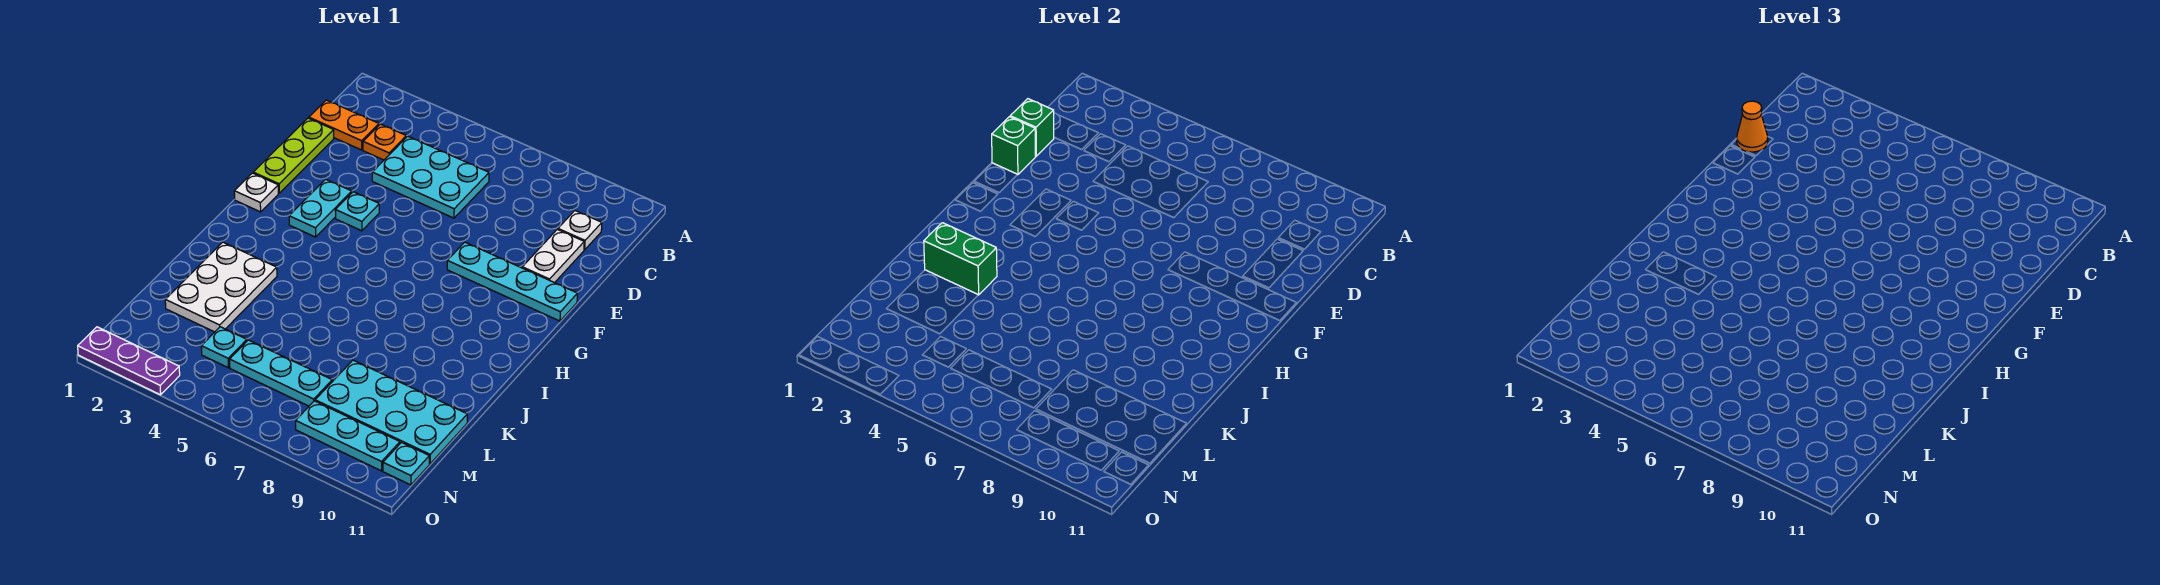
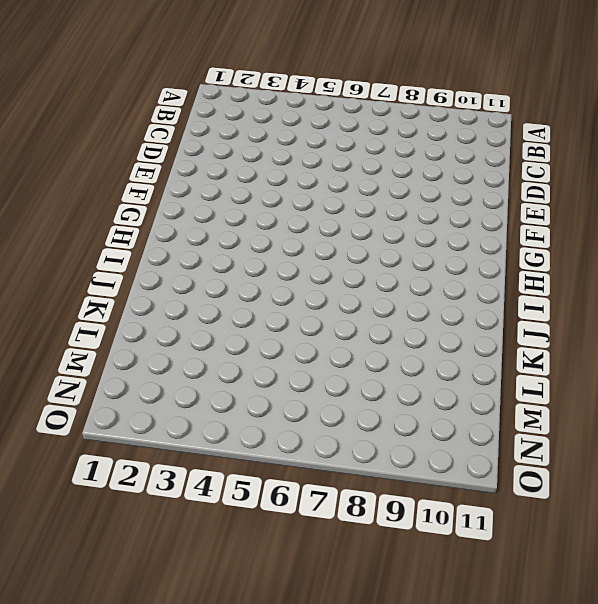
none -> orange 1x2 plate [309,100,379,150]
none -> orange 1x1 plate [363,124,406,160]
none -> cyan 2x3 plate [372,136,489,218]

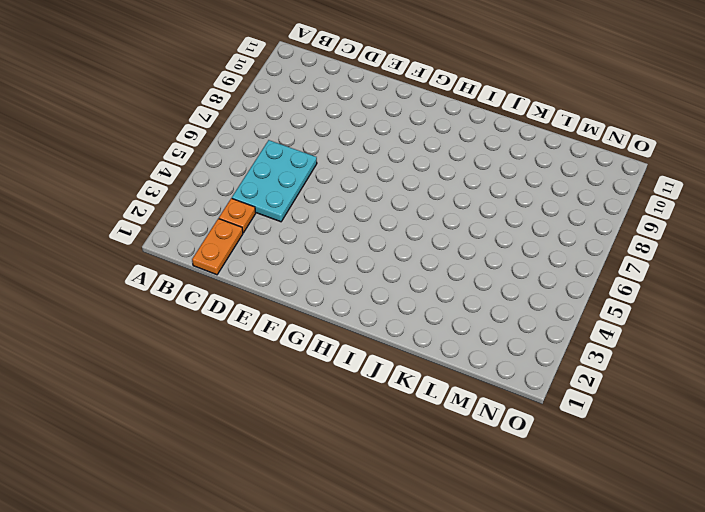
none -> white 1x1 plate [558,211,602,250]
none -> lime 1x3 plate [253,118,334,193]
none -> white 1x2 plate [522,229,584,283]

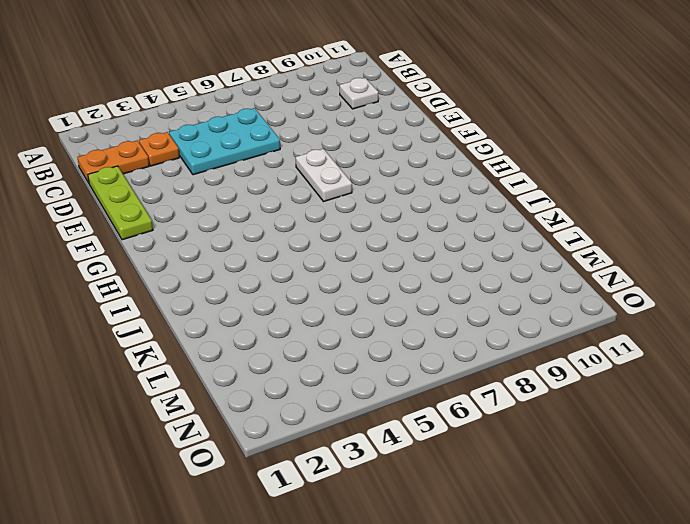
white 1x2 plate [296,149,352,202] -> white 1x2 plate moved to [522,229,584,283]
none -> cyan 1x2 plate [289,179,352,237]
none -> cyan 1x1 plate [335,192,379,231]
none -> cyan 1x4 plate [447,242,578,321]

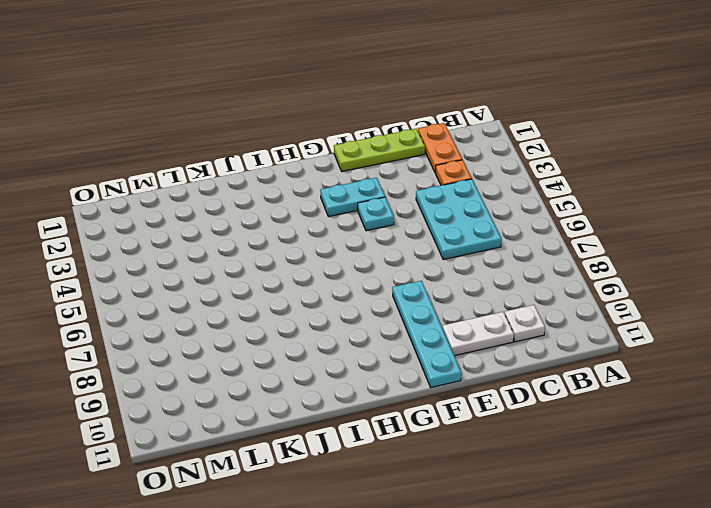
none -> white 1x1 plate [234,173,278,212]
none -> white 2x3 plate [165,242,277,332]
none -> cyan 2x4 plate [315,360,467,464]

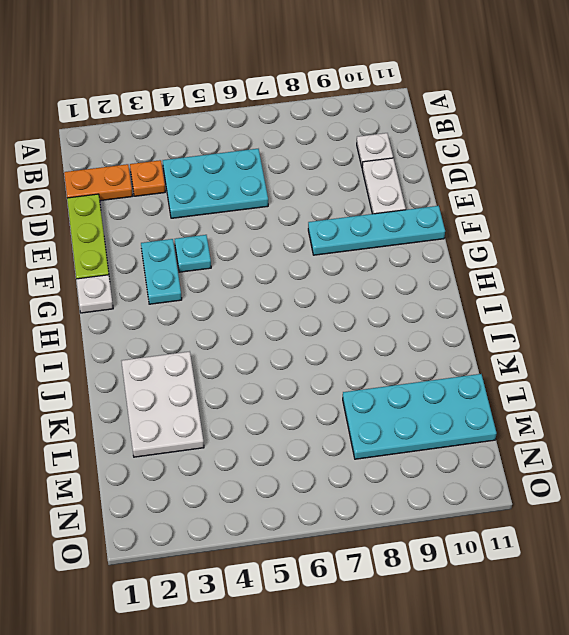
none -> cyan 1x1 plate [201,327,247,368]
none -> cyan 1x3 plate [230,340,332,406]
none -> cyan 1x3 plate [296,401,400,471]

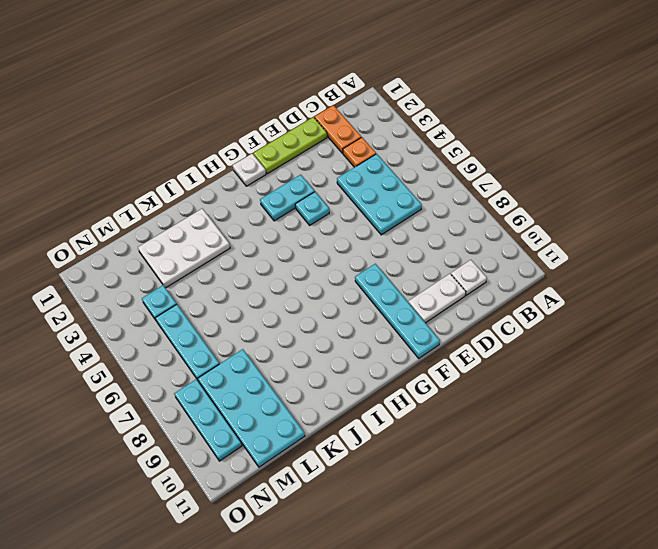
none -> cyan 1x1 plate [383,442,429,485]
none -> purple 1x3 plate [78,327,180,395]
none -> green 1x1 brick [1010,99,1054,156]

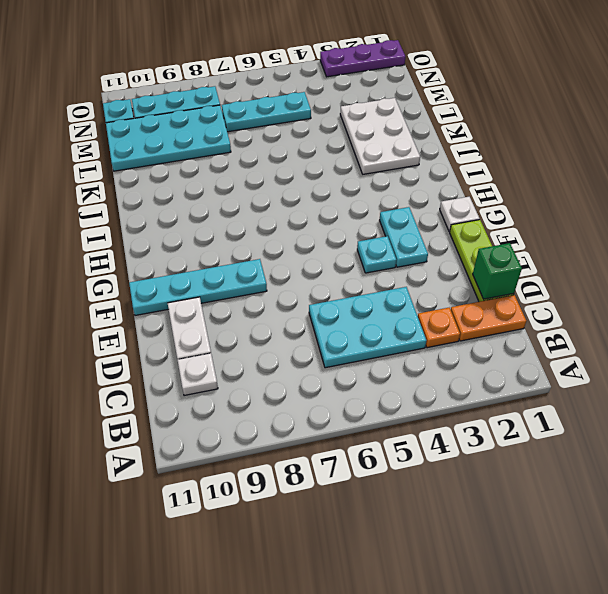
none -> cyan 1x1 plate [201,327,247,368]
none -> green 1x1 brick [992,117,1036,175]
none -> green 1x2 brick [924,223,997,295]

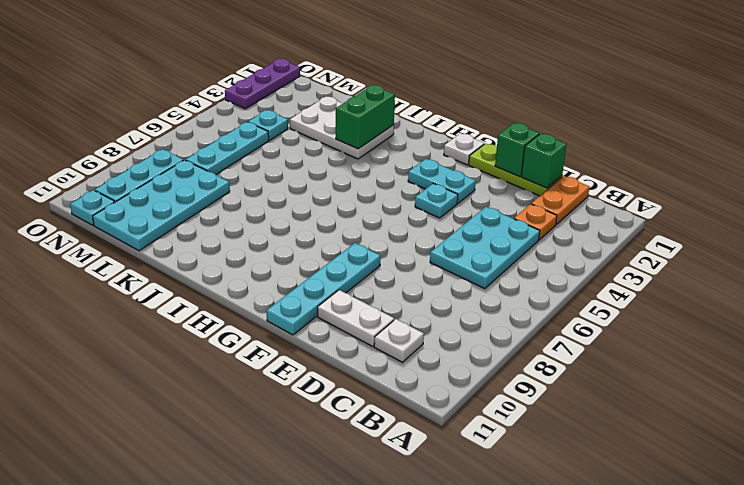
none -> orange 1x1 cone [1737,101,1768,152]

